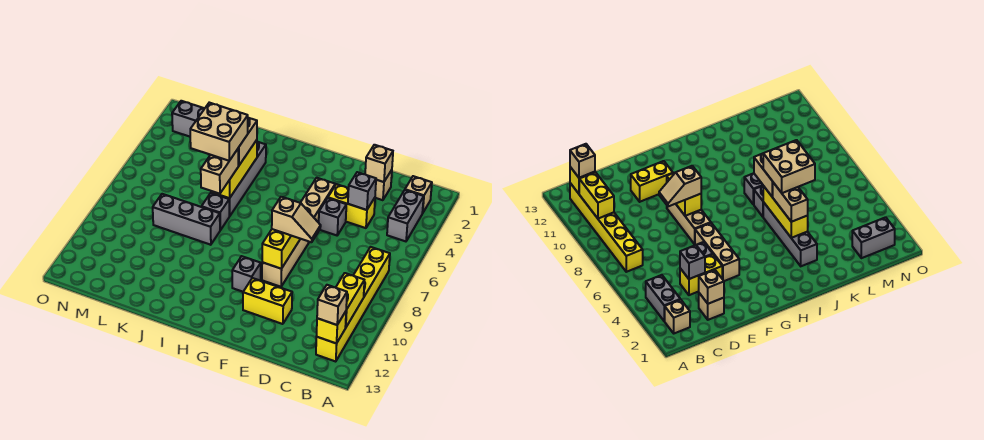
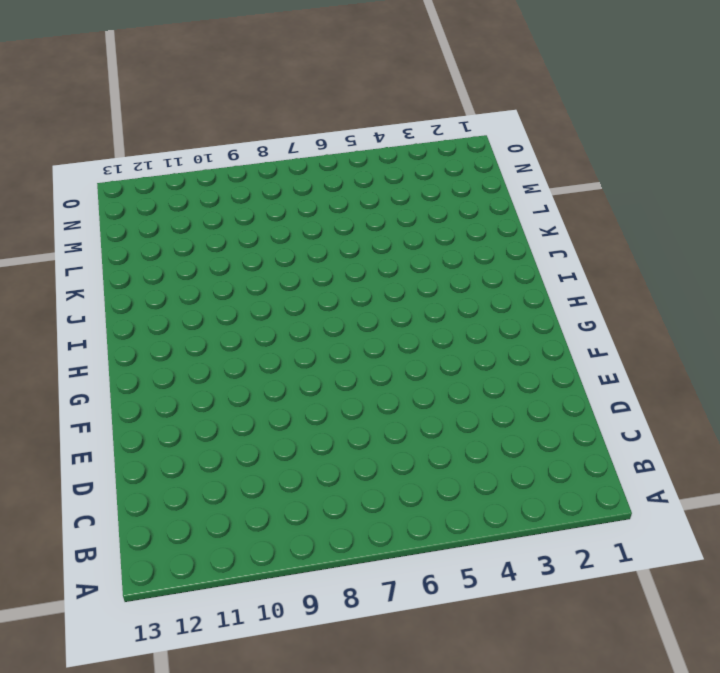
none -> tan 1x1 brick [405,176,432,213]
none -> grey 1x2 brick [387,190,424,241]
none -> yellow 1x6 brick [316,247,390,361]

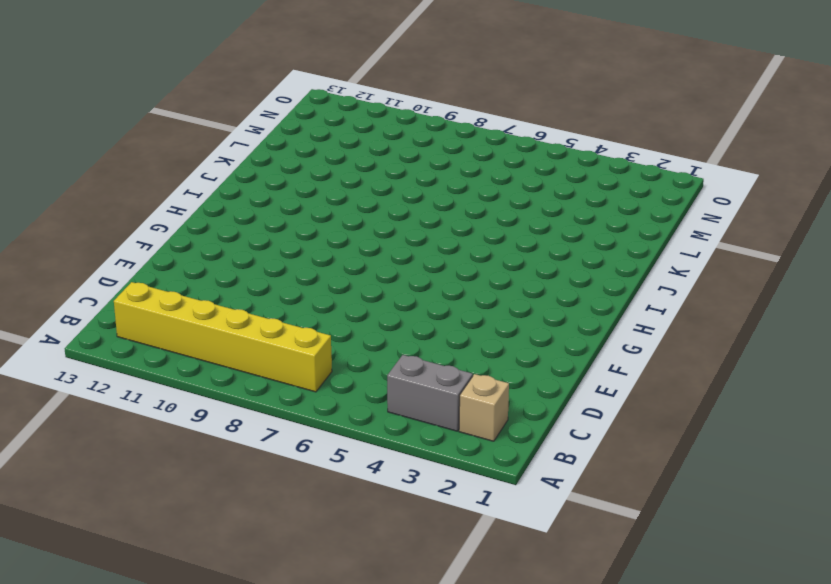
none -> tan 1x1 brick [375,170,392,200]
none -> yellow 1x2 brick [328,184,375,228]
none -> grey 1x1 brick [319,198,346,235]

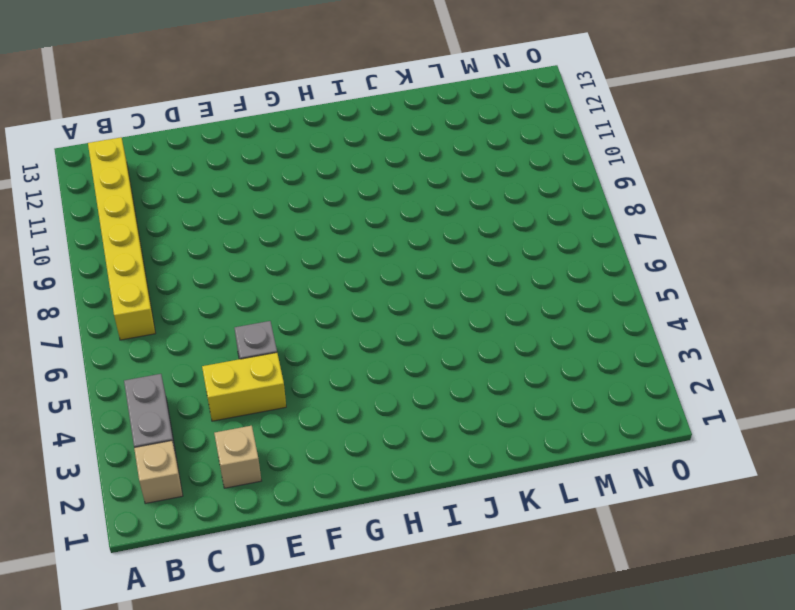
none -> yellow 1x2 brick [243,278,292,324]
none -> tan 1x3 brick [300,178,335,243]
none -> tan 1x3 brick [262,239,308,287]

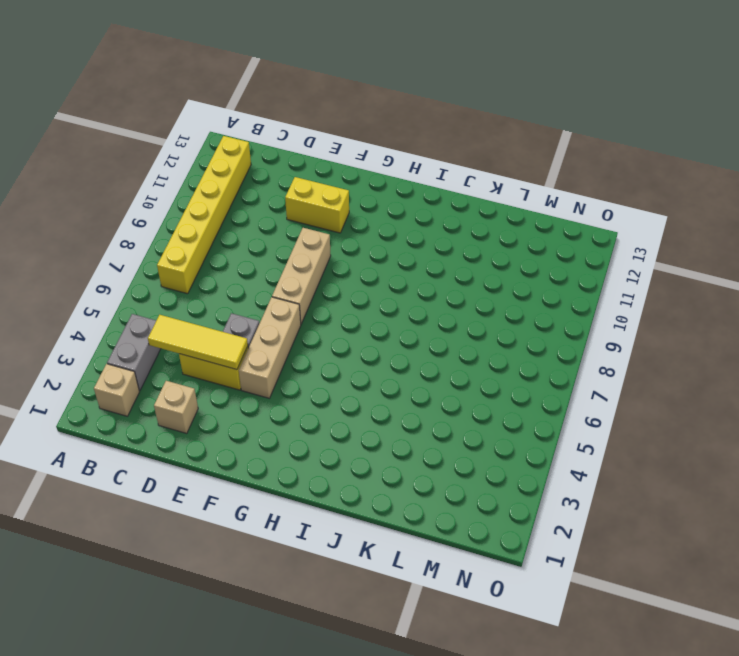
yellow 1x3 tile [148,315,248,370] -> grey 1x1 brick [348,172,376,210]
none -> grey 1x1 brick [232,256,261,292]
none -> grey 1x4 brick [211,142,266,216]
none -> grey 1x1 brick [201,193,229,230]

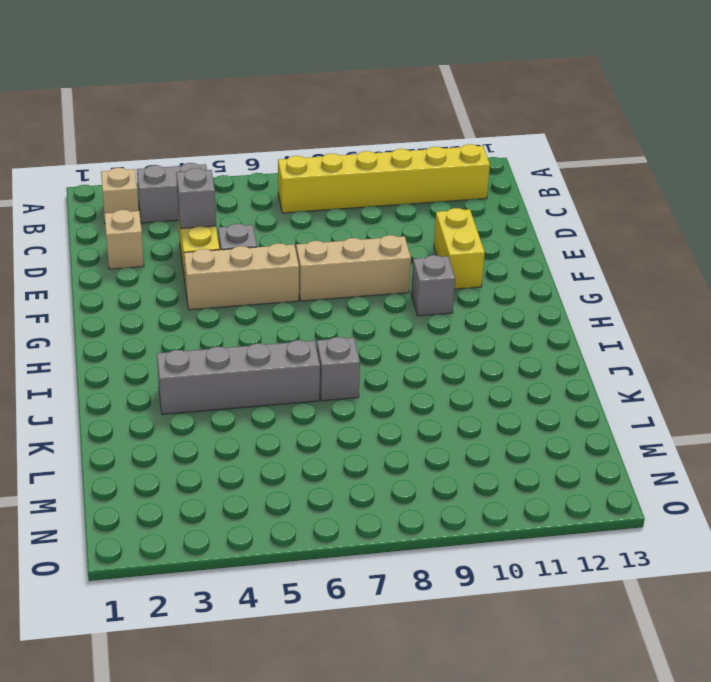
none -> grey 1x3 brick [153,194,220,245]
none -> grey 1x2 brick [172,101,205,137]
none -> yellow 1x2 brick [336,273,364,328]

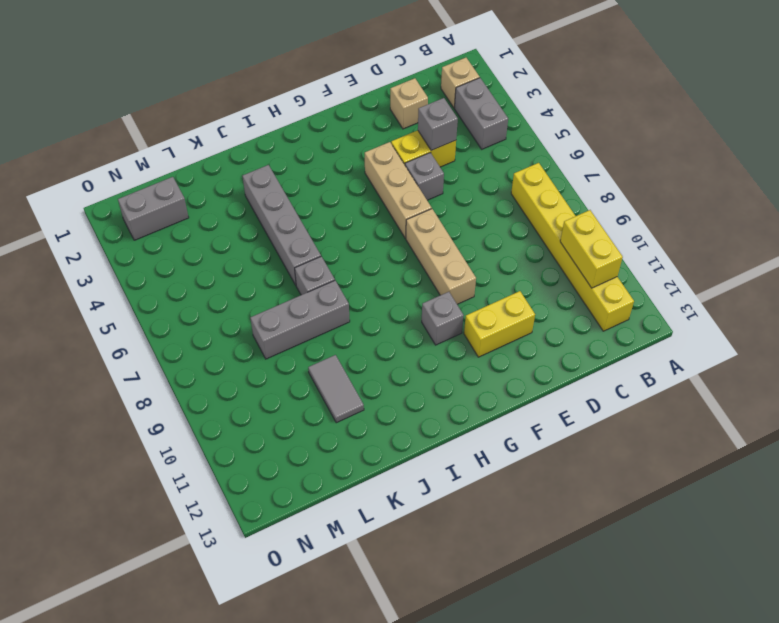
grey 1x2 tile [308,355,364,423] -> none
none -> yellow 1x1 brick [317,311,346,344]
none -> tan 1x1 brick [365,145,393,182]
none -> yellow 1x2 brick [262,229,300,269]

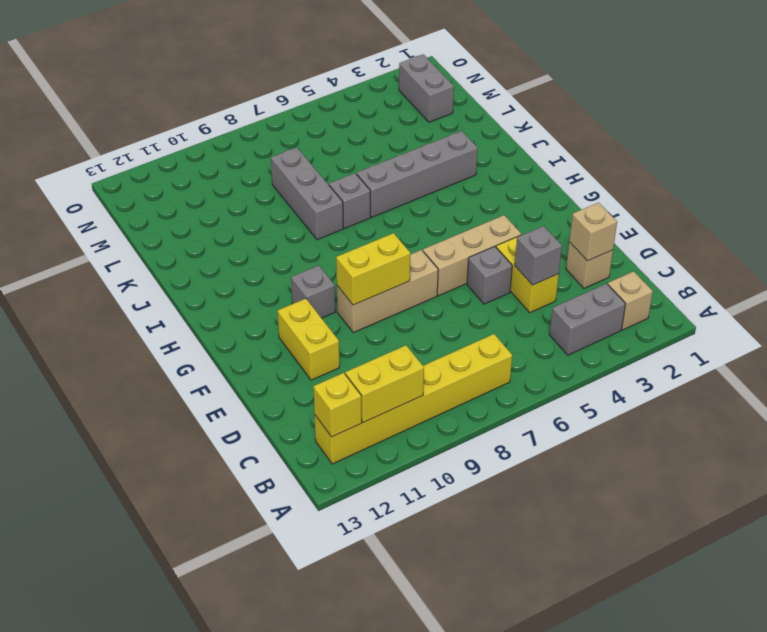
none -> yellow 1x3 brick [211,140,257,198]
none -> tan 1x1 brick [317,285,347,325]
none -> tan 1x2 slope [272,197,321,242]

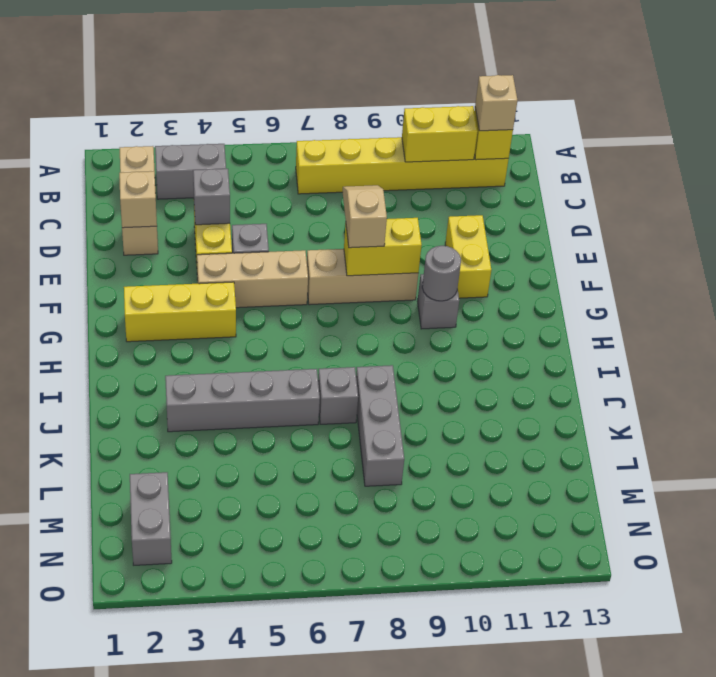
yellow 1x3 brick [124,282,236,342] -> yellow 1x3 brick moved to [211,140,257,198]
grey 1x1 round brick [422,246,461,301] -> none
none -> tan 1x2 brick [238,118,257,166]
none -> tan 1x2 brick [201,149,238,194]
none -> tan 2x2 brick [190,103,248,161]

